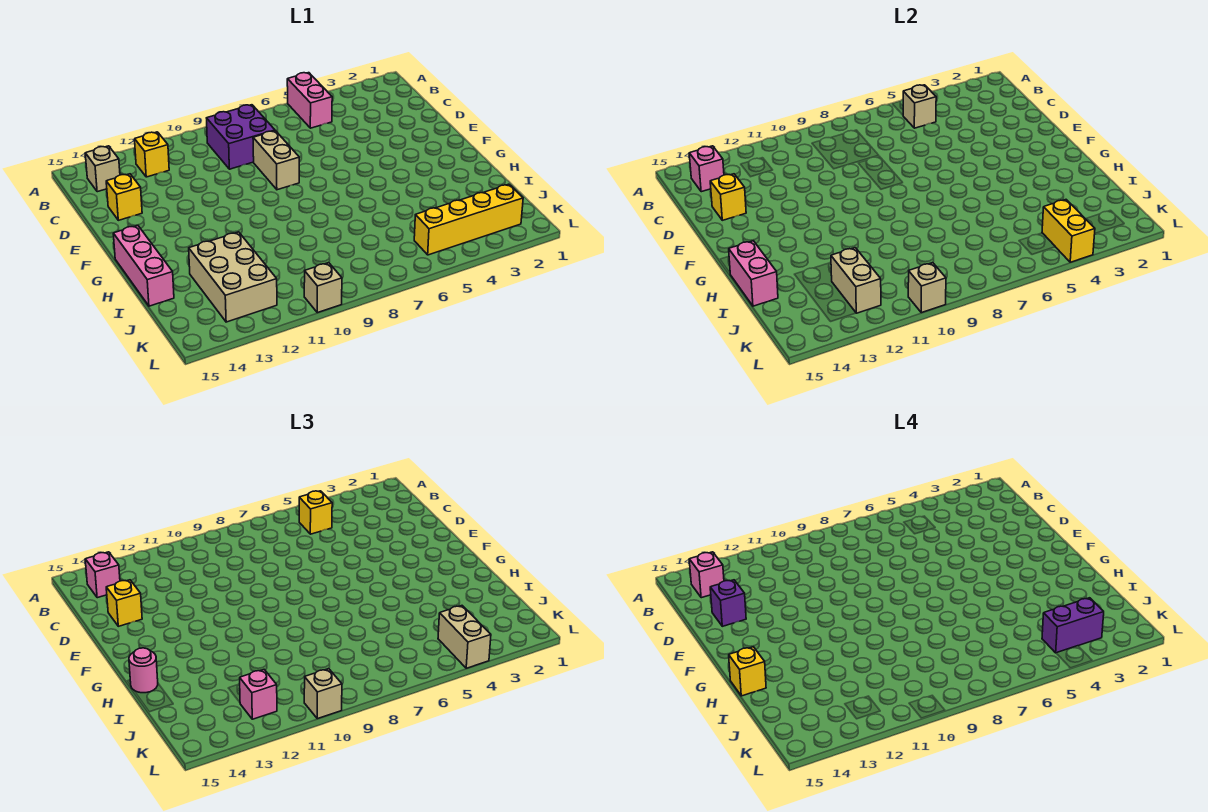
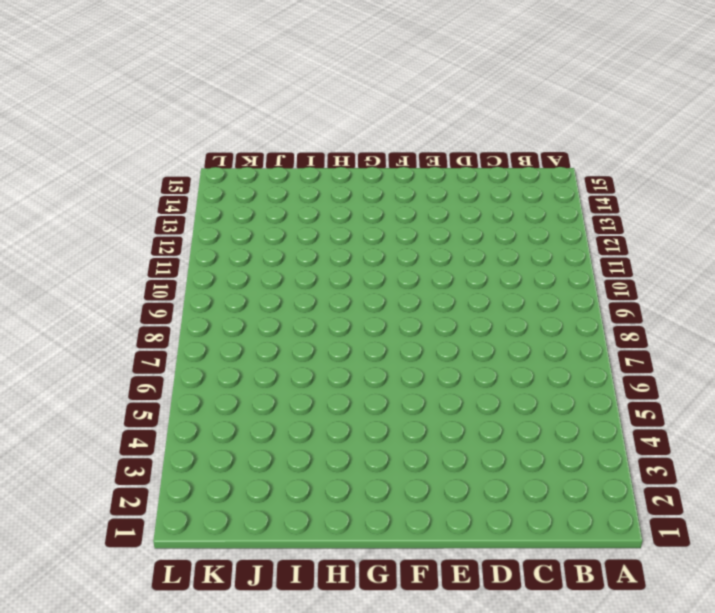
none -> pink 1x2 brick [287,73,332,128]
none -> purple 2x2 brick [207,105,275,169]
none -> yellow 1x1 brick [135,132,169,177]

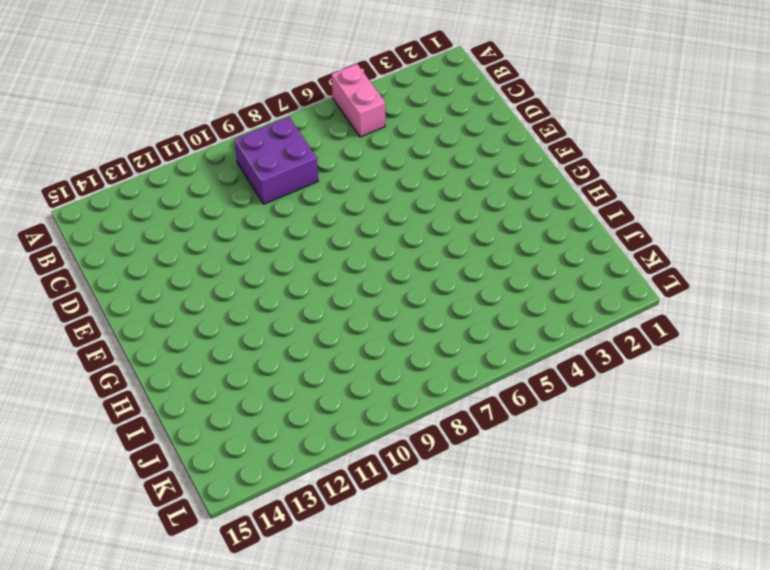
none -> yellow 1x1 brick [135,132,169,177]
none -> tan 1x1 brick [85,146,120,192]
none -> tan 1x2 brick [253,131,299,190]

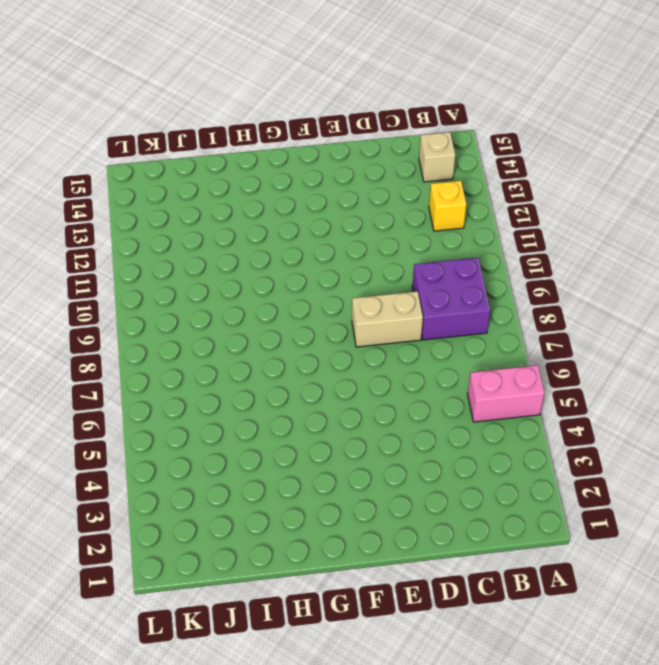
none -> yellow 1x1 brick [106,174,142,220]
none -> pink 1x3 brick [113,226,174,306]
none -> tan 2x3 brick [189,232,277,322]

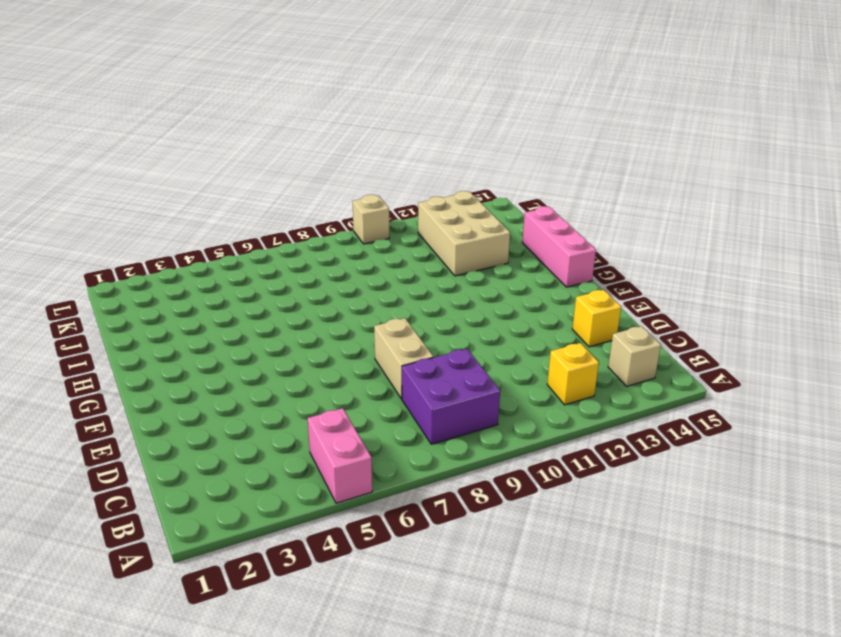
none -> yellow 1x4 brick [414,184,523,255]
none -> tan 1x1 brick [903,85,936,128]
none -> pink 1x1 brick [689,146,724,192]

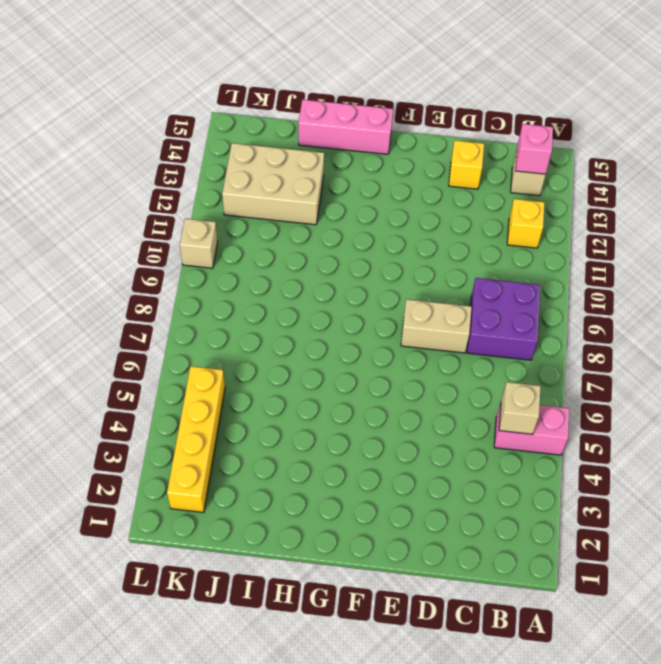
none -> yellow 1x1 brick [710,174,746,220]
none -> pink 1x2 brick [729,241,778,306]
none -> tan 1x2 brick [831,248,881,313]

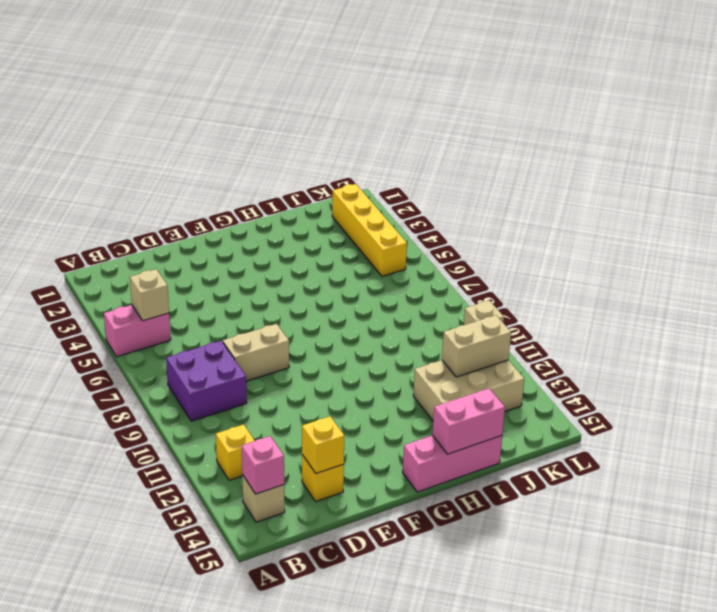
none -> yellow 1x2 brick [1042,200,1095,262]
none -> tan 1x1 brick [908,263,946,313]
none -> yellow 1x1 brick [299,491,332,534]

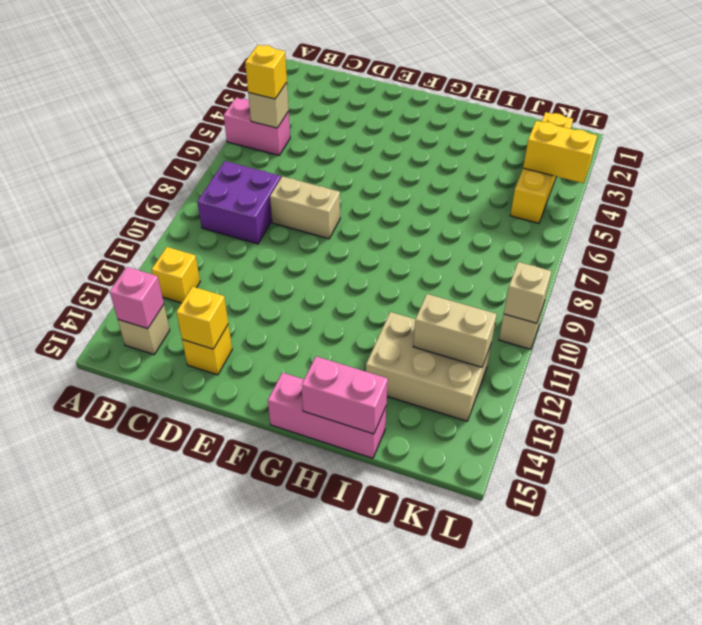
none -> pink 1x1 brick [85,552,120,598]
none -> yellow 1x1 brick [106,580,142,626]
none -> pink 1x1 round brick [129,648,158,693]

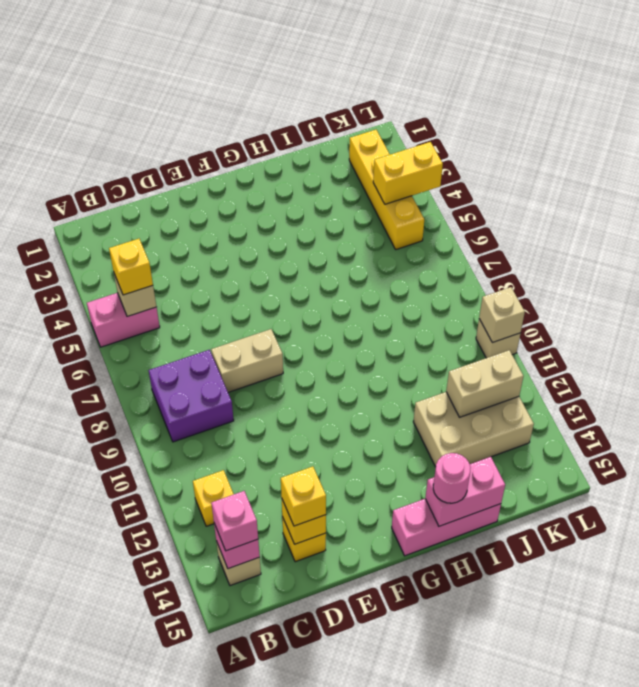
none -> tan 1x2 brick [438,606,491,668]
none -> pink 1x1 brick [240,670,277,719]
none -> tan 1x1 brick [304,669,342,719]

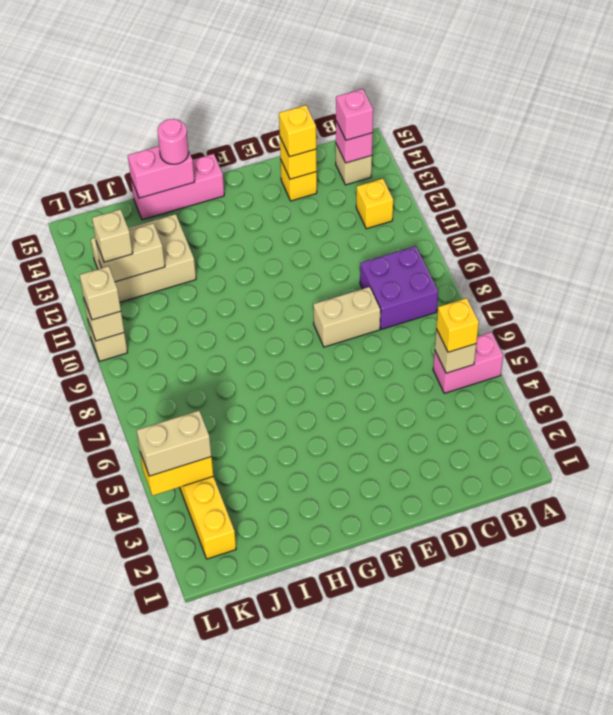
tan 1x1 brick [92,209,133,262] -> pink 1x1 brick [240,670,277,719]
none -> pink 1x1 brick [689,552,724,598]
none -> purple 1x1 brick [710,580,746,626]
none -> yellow 1x1 brick [729,647,766,696]

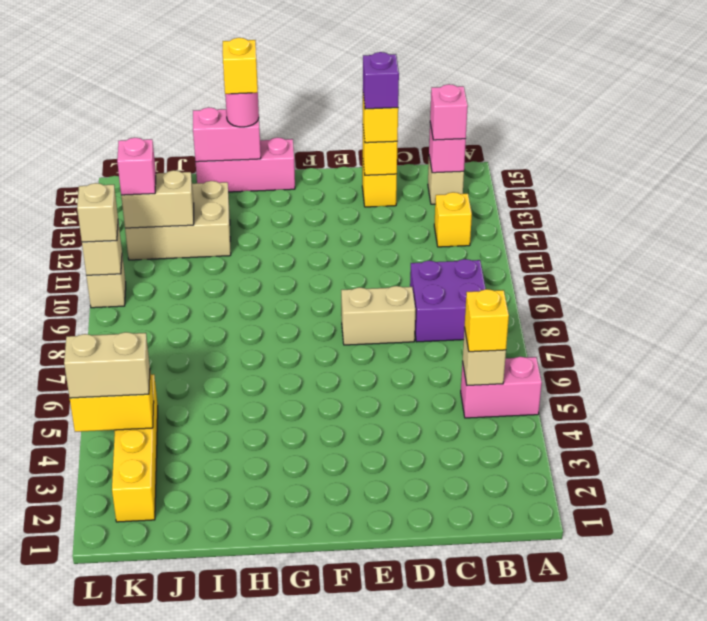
none -> pink 1x1 brick [689,552,724,598]
none -> purple 1x2 brick [1042,598,1104,653]

